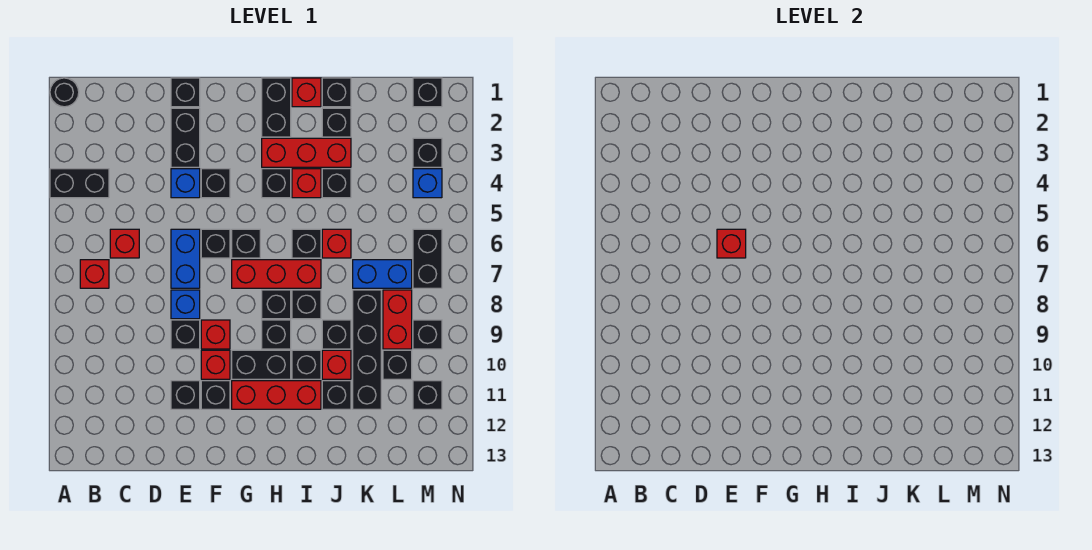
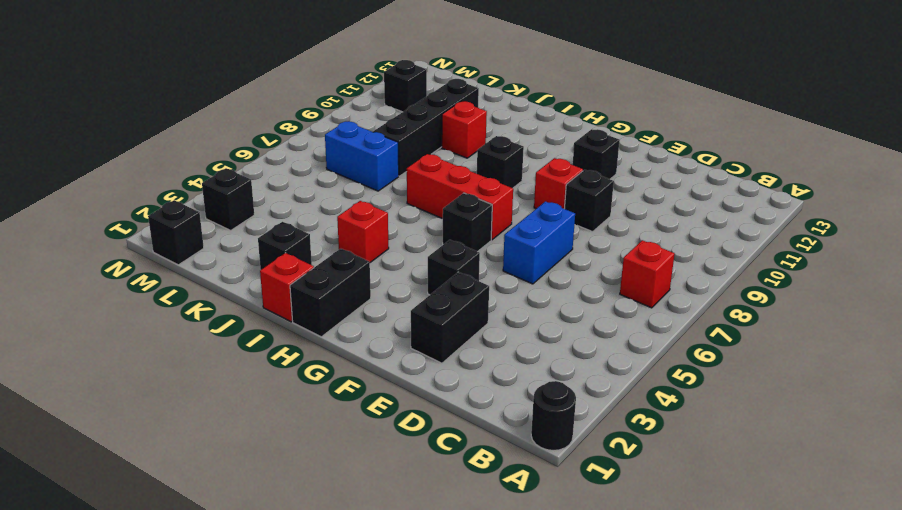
none -> black 1x2 brick [50,169,109,198]
none -> red 1x1 brick [110,229,139,258]
none -> black 1x1 brick [171,78,200,107]
none -> blue 1x1 brick [171,169,200,198]

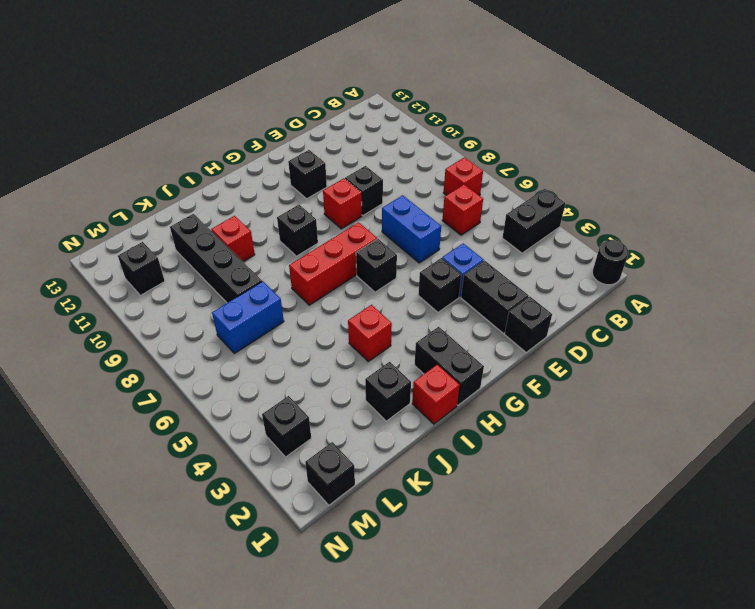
none -> blue 1x1 brick [171,290,200,319]
none -> black 1x1 brick [171,381,200,409]
none -> black 1x1 brick [201,229,230,258]
none -> red 1x1 brick [201,350,230,379]

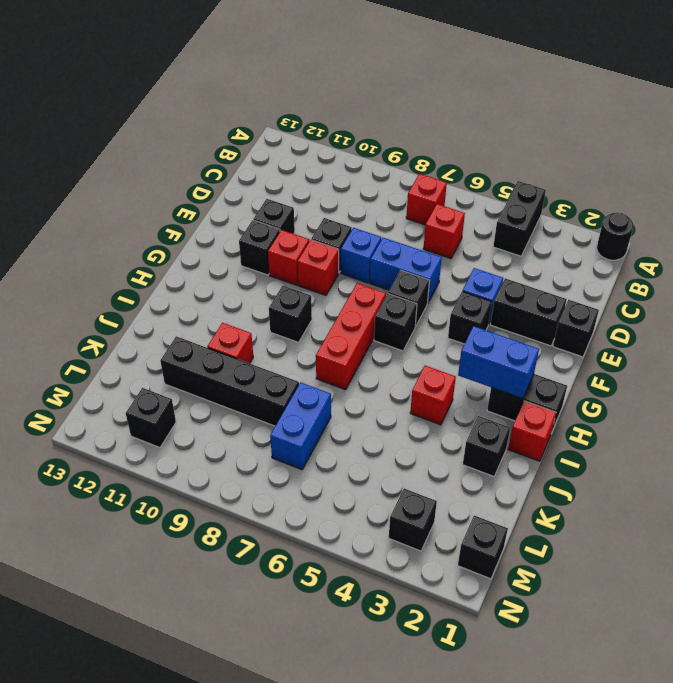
blue 1x2 brick [458,326,539,399] -> none
none -> black 1x2 brick [232,350,291,379]
none -> red 1x3 brick [232,381,321,409]
none -> red 1x3 brick [262,138,351,167]
none -> black 1x1 brick [262,169,291,198]

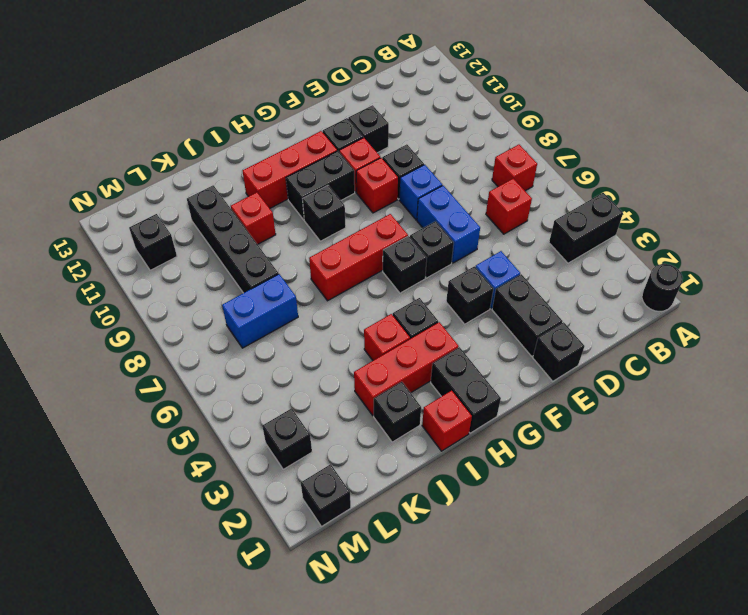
none -> black 1x1 brick [262,290,291,319]
none -> black 1x1 brick [292,229,321,258]
none -> black 1x1 brick [292,290,321,319]
none -> black 1x1 brick [292,350,321,379]

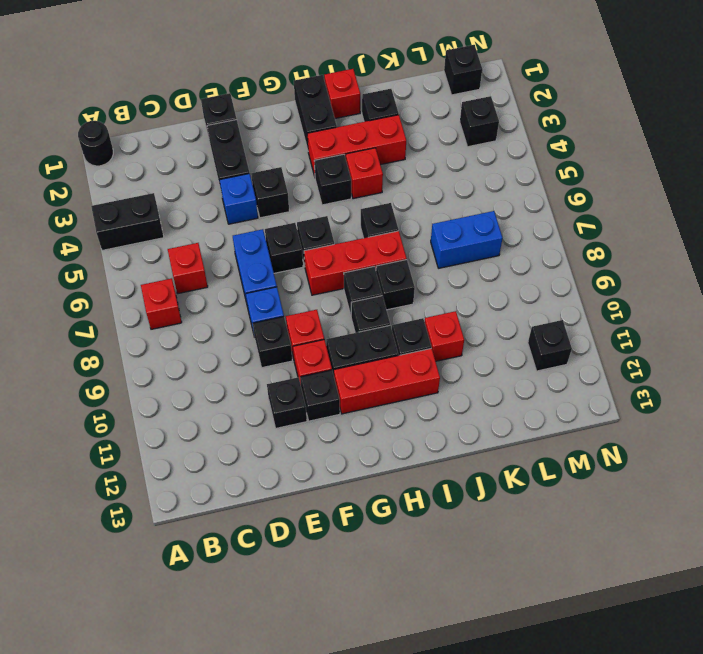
none -> black 1x1 brick [322,78,351,107]
none -> black 1x1 brick [322,169,351,198]
none -> red 1x1 brick [322,229,351,258]
none -> black 1x1 brick [322,320,351,349]

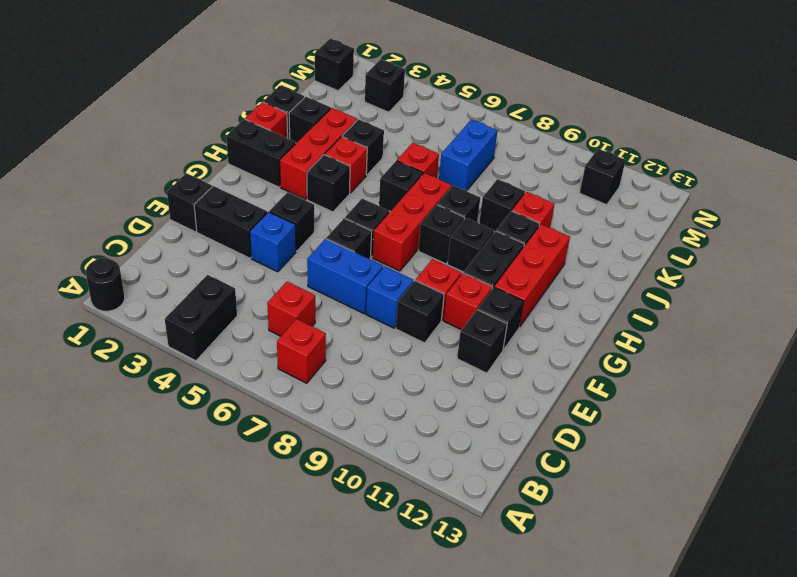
none -> black 1x1 brick [322,381,351,409]
none -> black 1x4 brick [353,290,381,409]
none -> red 1x2 brick [383,290,412,349]
none -> black 1x1 brick [383,350,412,379]

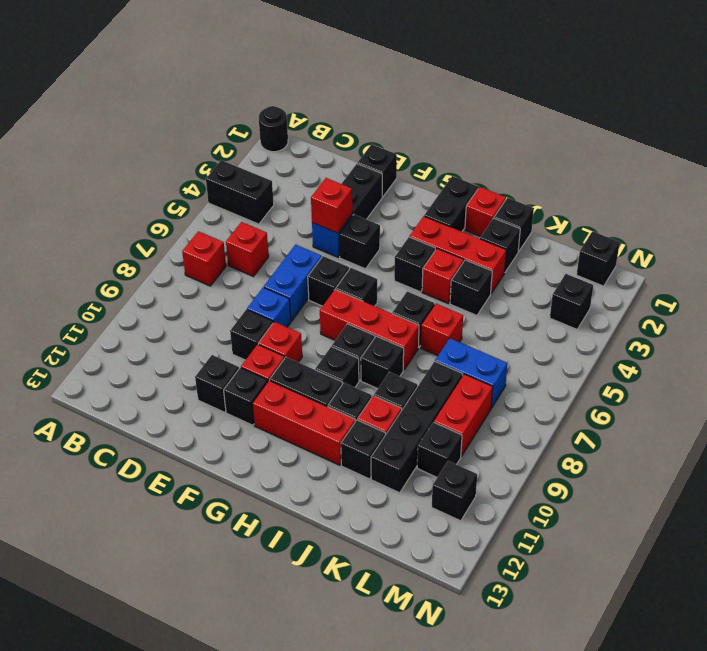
red 1x1 brick [311,178,352,233] -> red 1x1 brick moved to [717,229,746,258]
none -> blue 1x1 brick [413,169,442,198]
none -> black 1x2 brick [413,229,442,288]
none -> black 1x1 brick [413,320,442,349]

